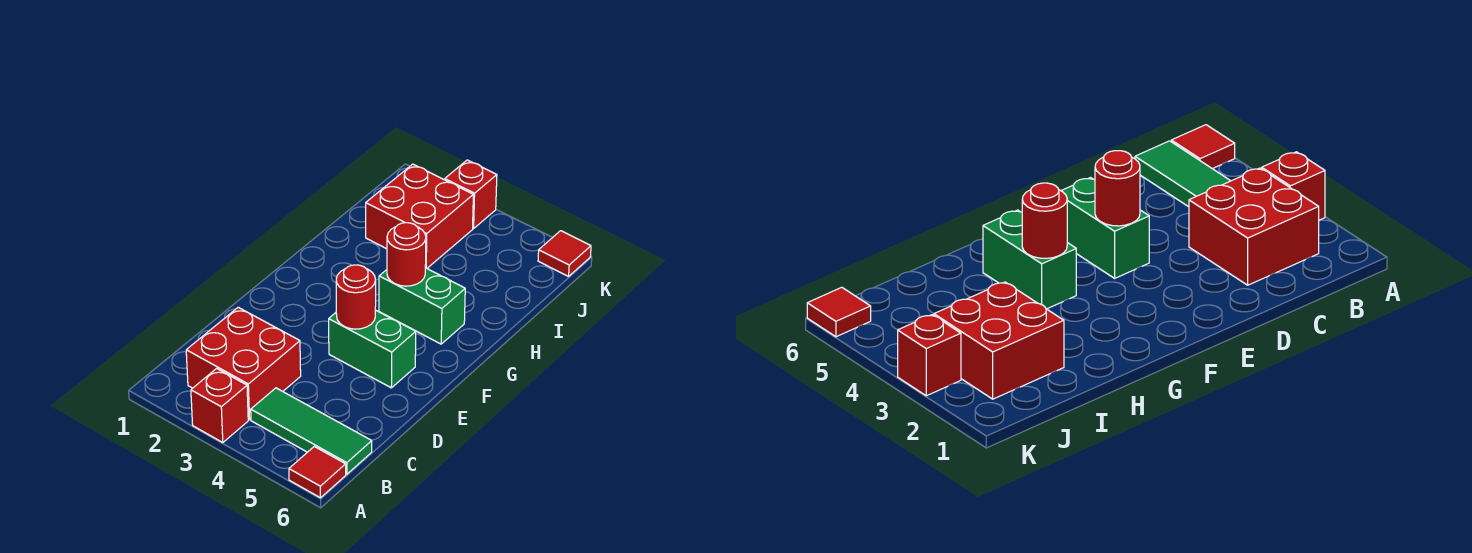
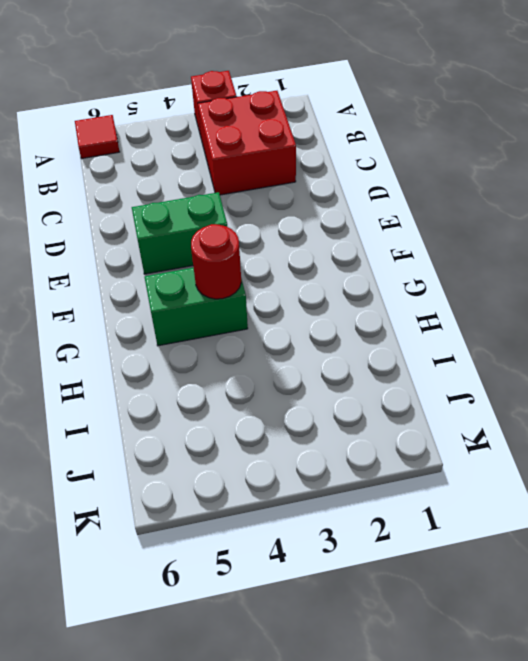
none -> green 1x3 tile [251,388,372,474]
none -> red 2x2 brick [366,164,473,268]

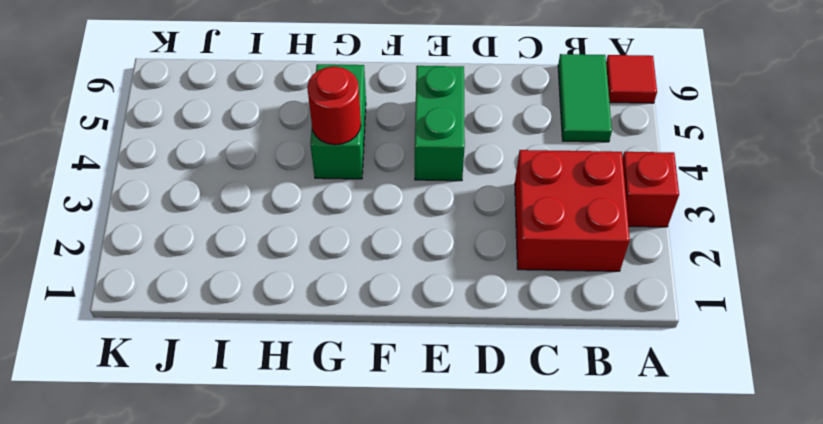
green 1x2 tile [558,54,612,142] -> green 1x3 tile [251,388,372,474]
none -> red 2x2 brick [366,164,473,268]
none -> red 1x1 brick [445,160,497,229]

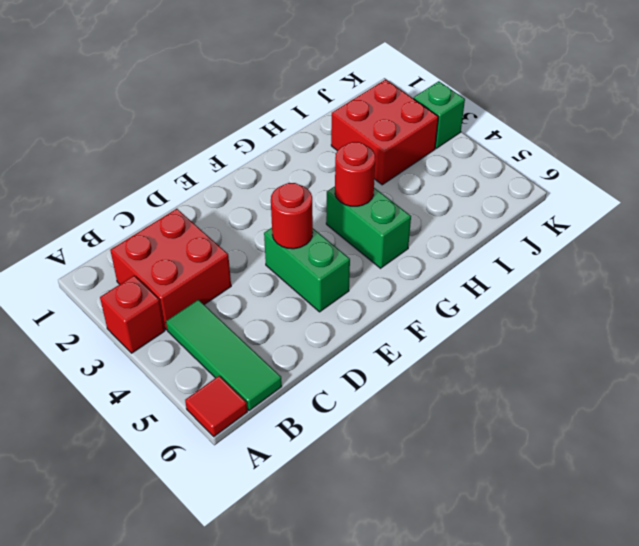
green 1x1 brick [413,81,465,148] -> red 1x1 brick [445,160,497,229]
none -> red 1x1 tile [538,231,591,276]

